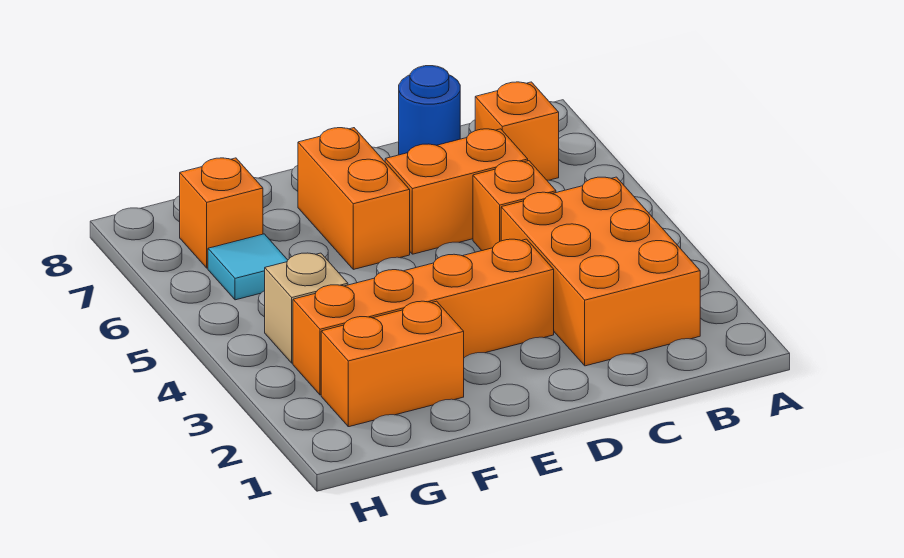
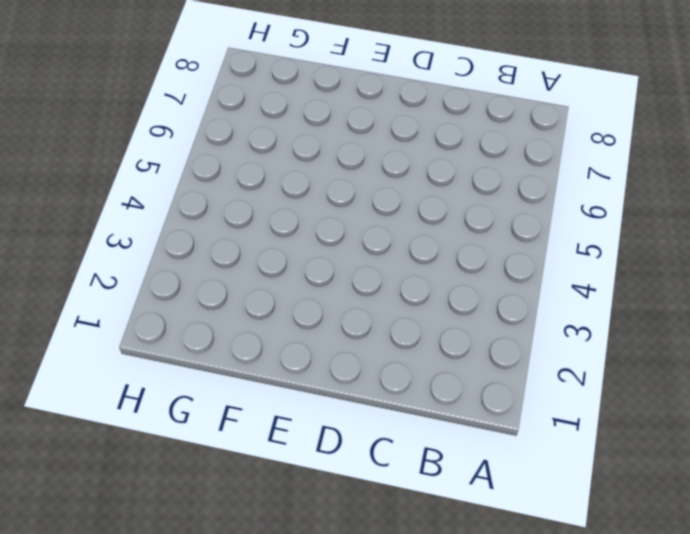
none -> orange 2x3 brick [501,177,700,366]
none -> orange 1x1 brick [475,82,559,180]

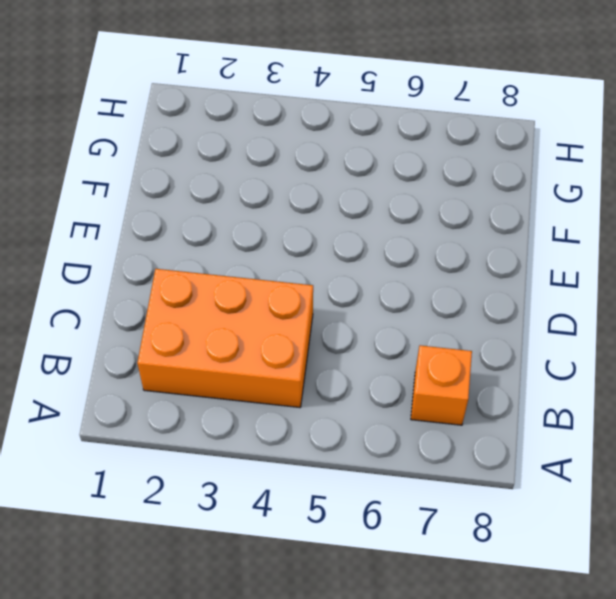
none -> orange 1x1 brick [473,161,556,251]
none -> orange 1x2 brick [385,129,528,254]

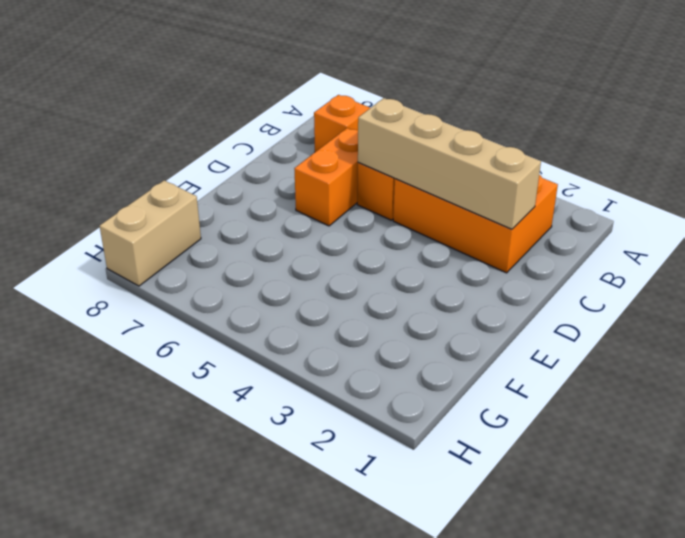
tan 1x4 brick [358,98,541,229] -> none
tan 1x2 brick [100,180,201,286] -> none
none -> blue 1x1 round brick [399,66,460,155]
none -> orange 1x4 brick [293,239,554,395]

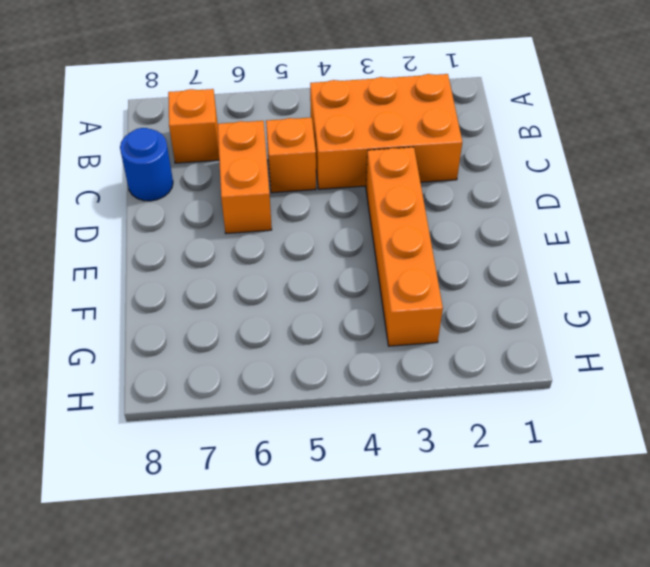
none -> orange 1x2 brick [298,128,410,269]
none -> orange 1x2 brick [321,301,464,427]

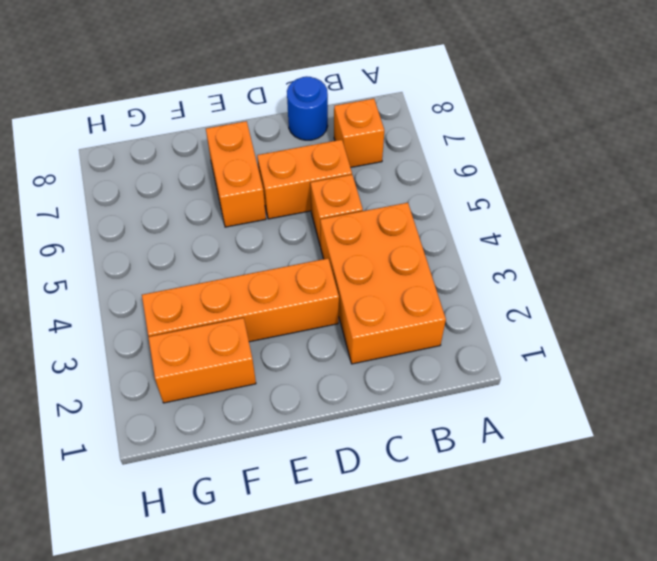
none -> tan 1x1 brick [265,253,348,363]
none -> cyan 1x1 tile [208,234,288,300]

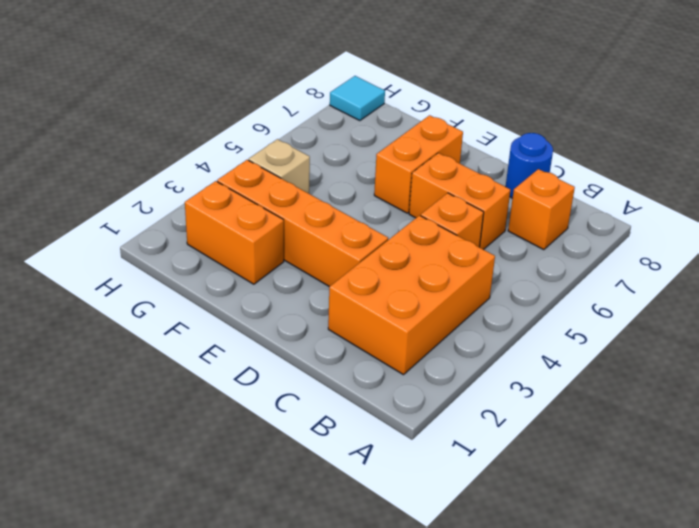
cyan 1x1 tile [330,76,385,121] -> cyan 1x1 tile moved to [208,234,288,300]
none -> orange 1x1 brick [180,158,263,268]

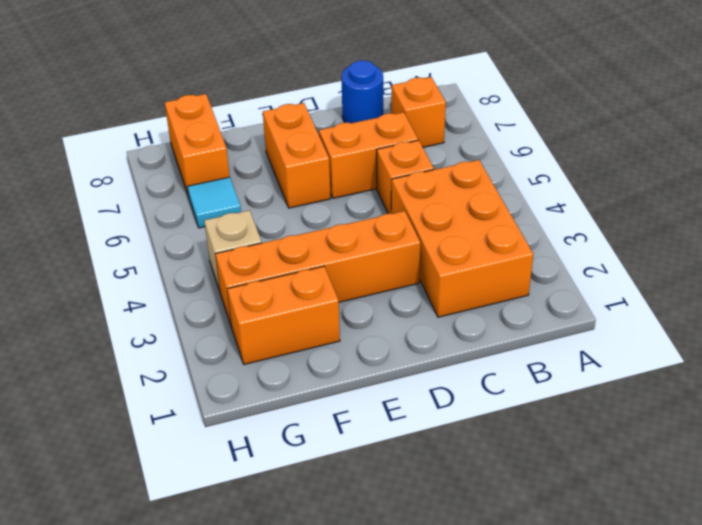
orange 1x2 brick [165,94,230,196] -> orange 1x1 brick [180,158,263,268]

